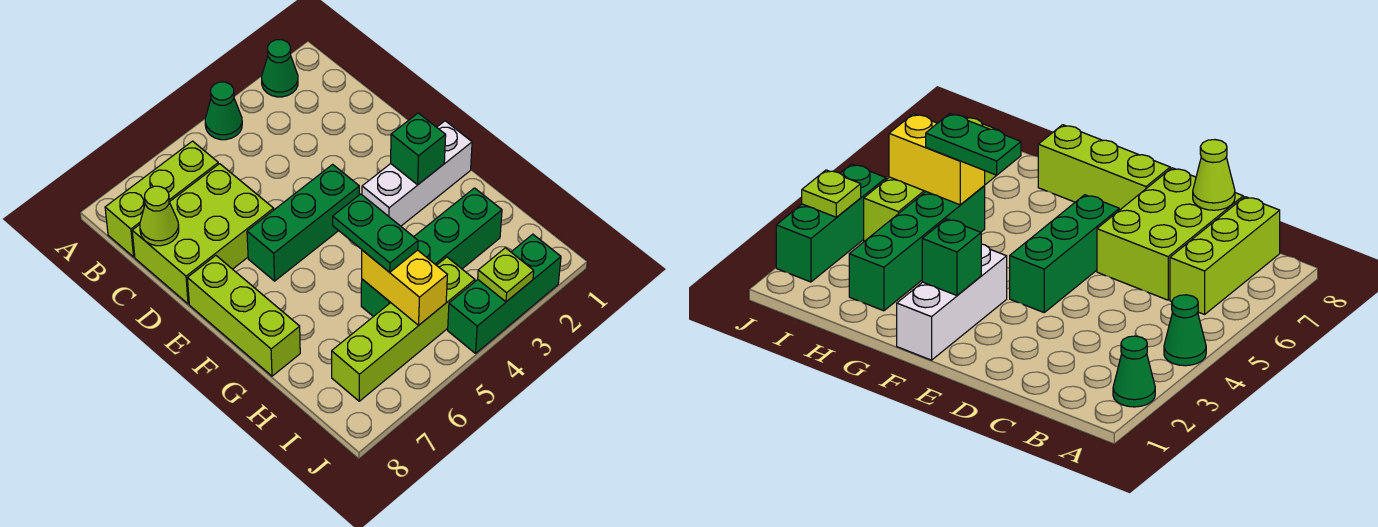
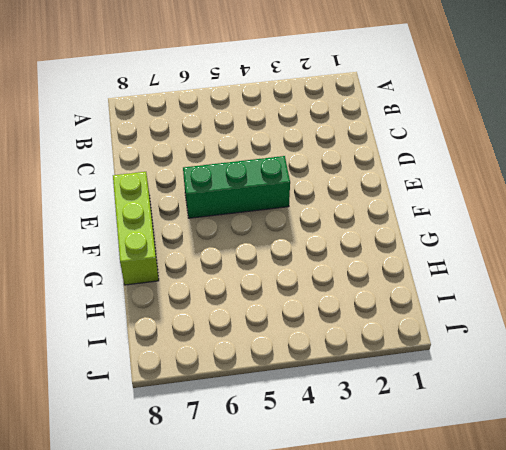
none -> green 1x1 cone [262,40,298,97]
none -> green 1x1 cone [205,82,242,140]
none -> lime 1x3 brick [105,141,218,257]

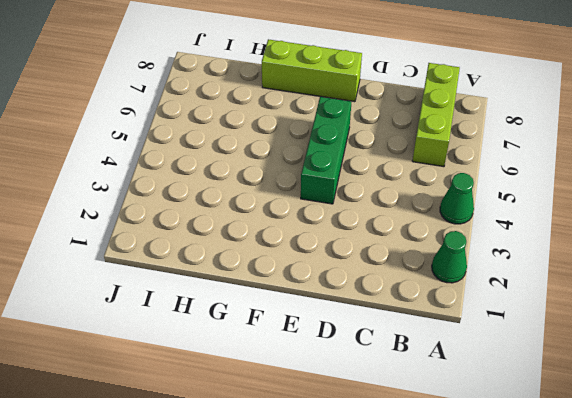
none -> lime 2x3 brick [132,164,274,304]
none -> white 1x3 brick [362,121,472,226]
none -> green 1x4 brick [361,188,502,317]

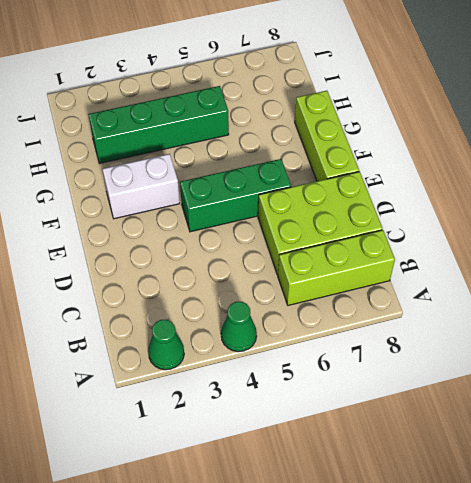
white 1x2 brick [103,154,180,219] -> white 1x3 brick [362,121,472,226]
none -> lime 1x4 brick [332,257,475,401]
none -> green 1x3 brick [448,234,561,353]
none -> lime 1x1 cone [140,186,179,246]

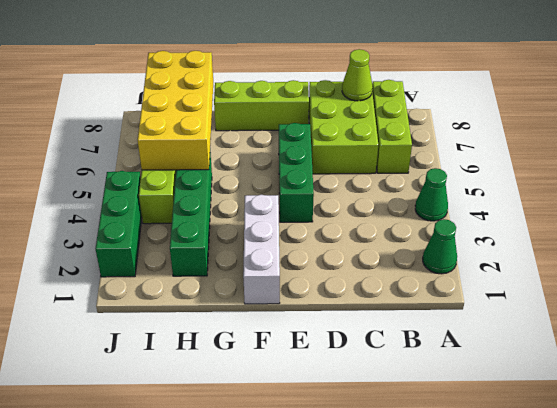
yellow 2x4 brick [138,51,213,170] -> yellow 1x2 brick [362,250,447,325]
none -> green 1x1 brick [391,113,446,185]
none -> lime 1x1 plate [478,248,534,302]
none -> green 1x2 plate [333,194,418,272]

